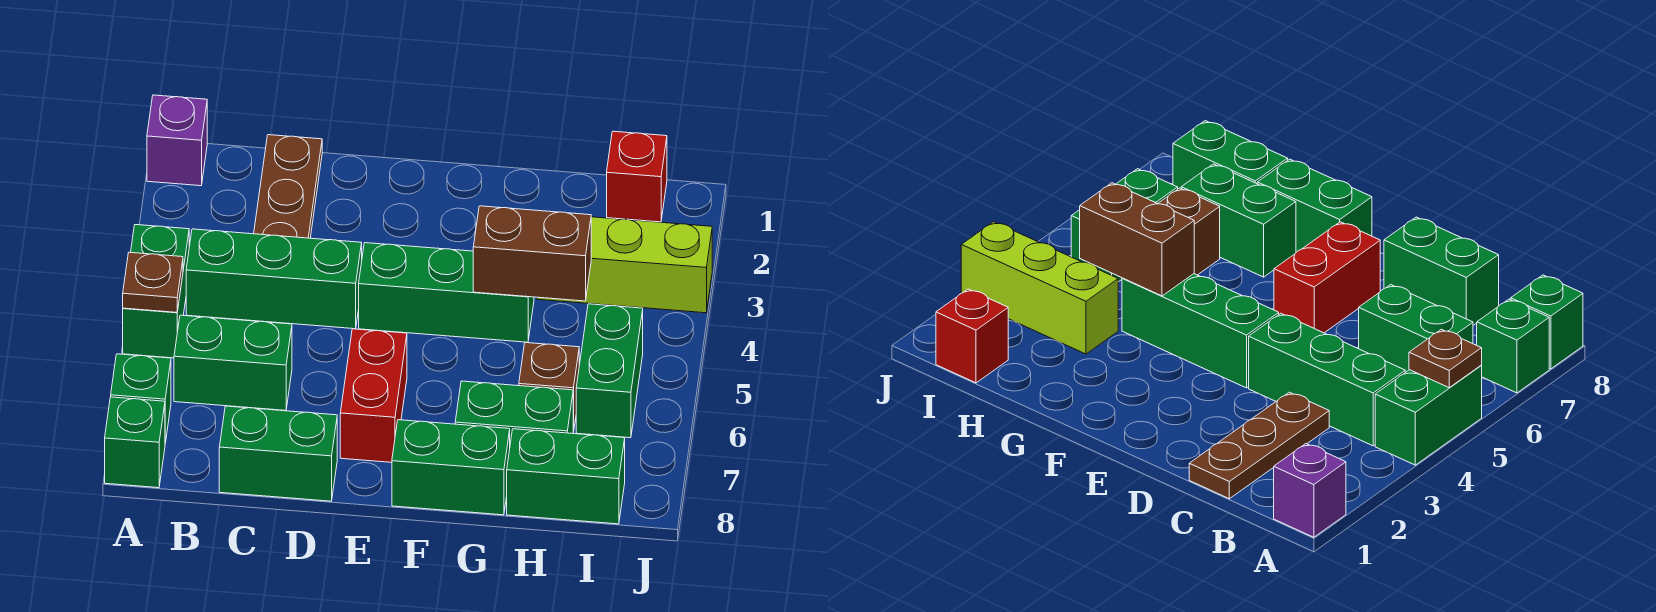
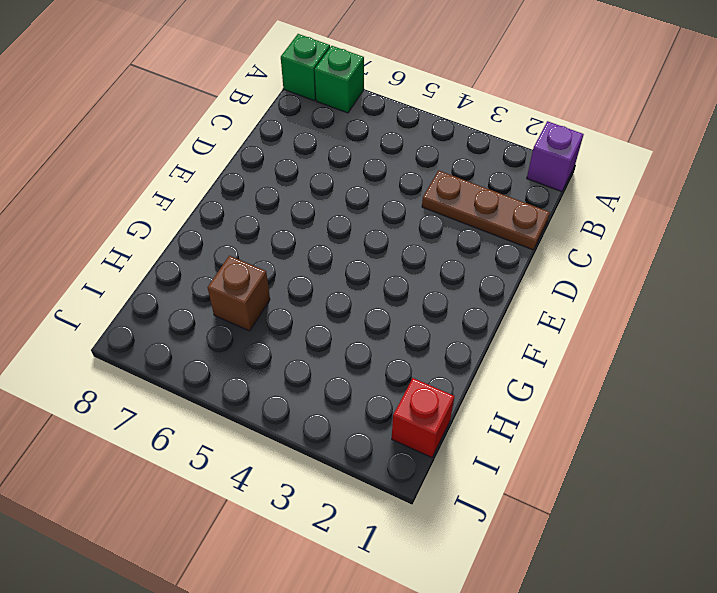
none -> green 1x2 brick [123,225,189,358]
none -> green 1x3 brick [186,229,362,329]
none -> green 1x2 brick [174,315,292,410]

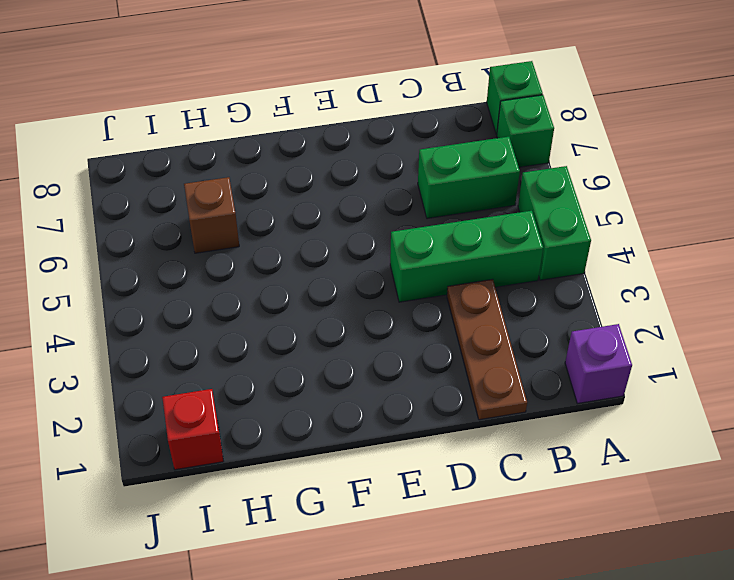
none -> green 1x2 brick [219,406,337,501]
none -> green 1x3 brick [359,243,534,342]
none -> red 1x2 brick [340,329,407,462]

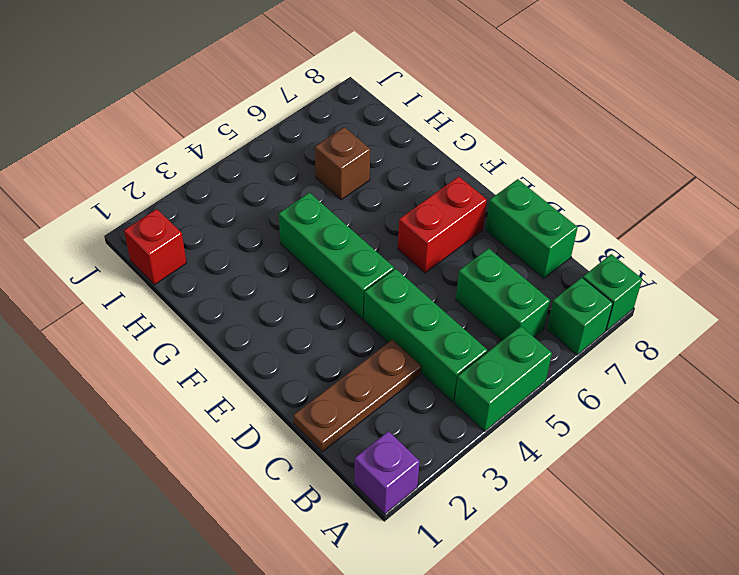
none -> green 1x2 brick [392,420,510,515]
none -> green 1x2 brick [455,381,573,443]
none -> lime 1x3 brick [537,217,712,313]

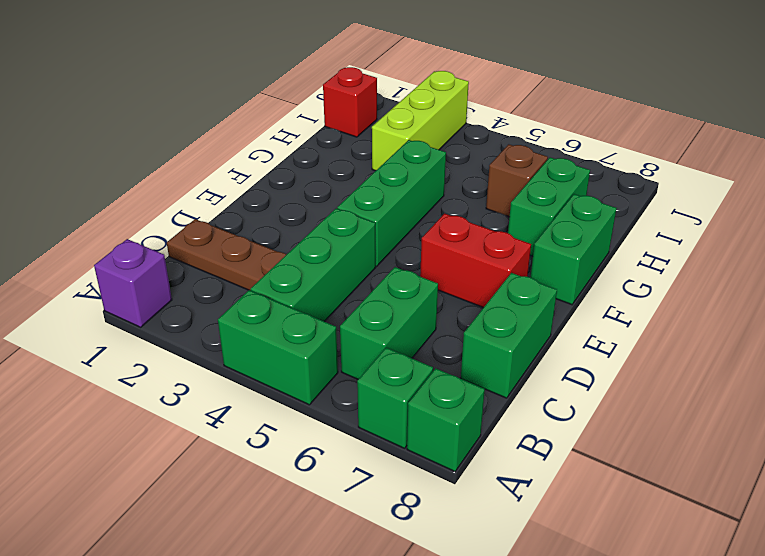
none -> green 1x2 brick [507,429,625,524]
none -> green 1x2 brick [576,304,643,438]
none -> brown 1x1 plate [123,252,183,312]

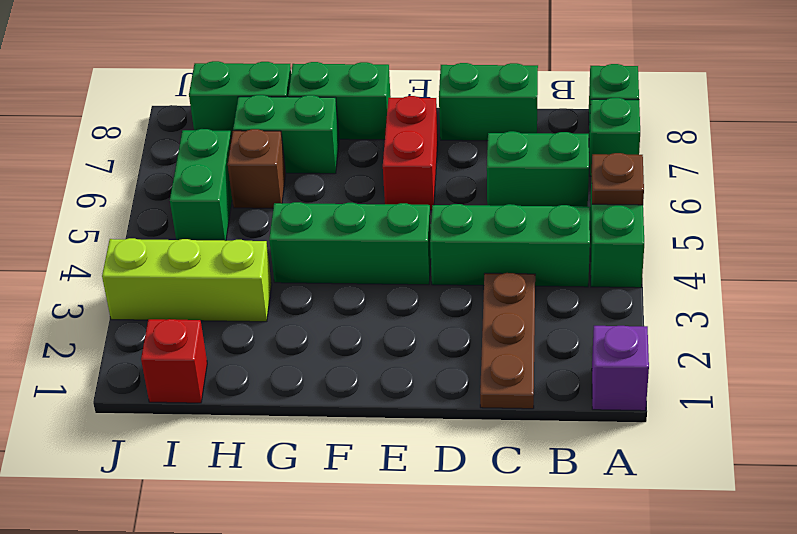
none -> brown 1x2 brick [473,206,591,301]

